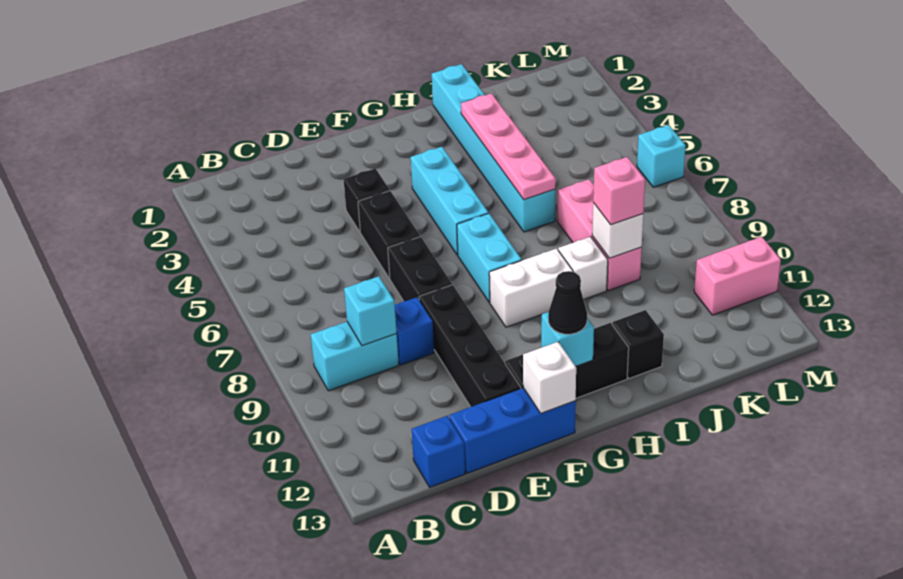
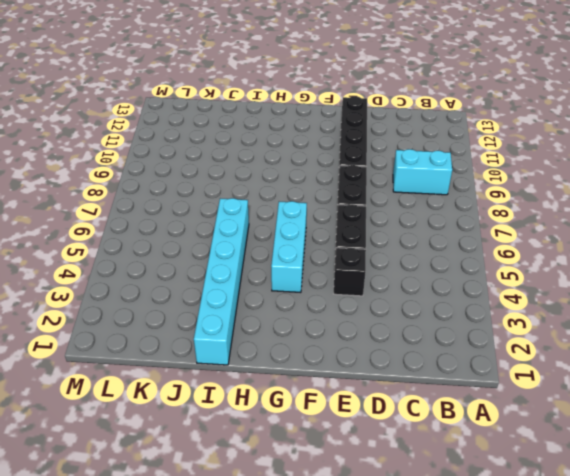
none -> blue 1x1 brick [412,416,465,487]
none -> blue 1x1 brick [395,297,434,365]
none -> blue 1x3 brick [449,388,576,473]

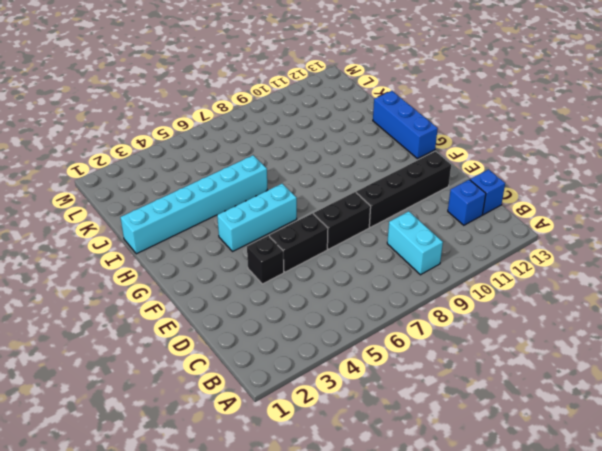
blue 1x1 brick [448,180,486,225] -> blue 1x1 brick moved to [395,297,434,365]
blue 1x3 brick [373,91,438,159] -> blue 1x3 brick moved to [449,388,576,473]
none -> black 1x3 brick [505,323,629,398]
none -> cyan 1x2 brick [457,213,522,303]
none -> white 1x2 brick [489,248,573,327]

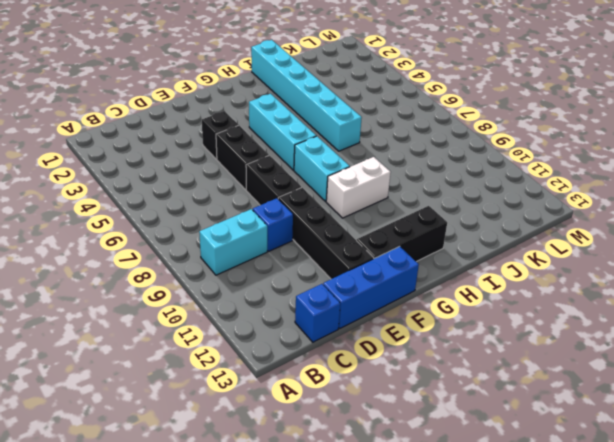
none -> white 1x1 brick [558,237,608,300]
none -> black 1x1 brick [612,310,664,379]
none -> pink 1x3 brick [558,179,642,291]

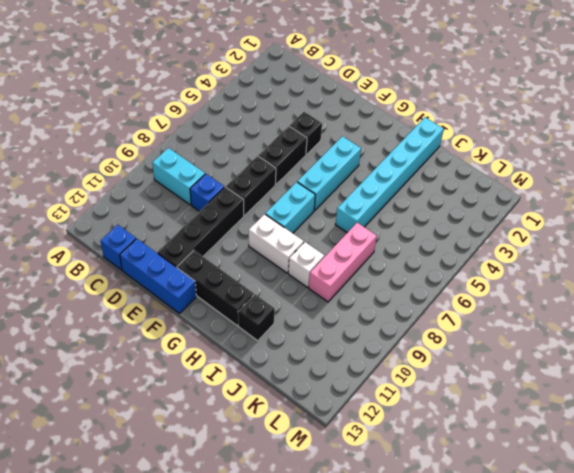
none -> pink 1x2 brick [694,237,781,315]
none -> cyan 1x1 brick [637,125,686,187]
none -> cyan 1x1 brick [344,276,397,346]

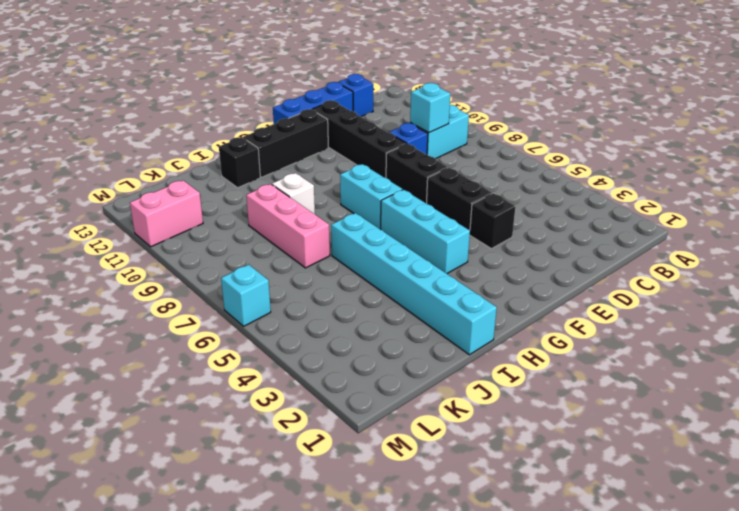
none -> white 1x2 brick [489,248,573,327]
none -> white 1x1 brick [523,342,576,413]
none -> cyan 1x1 brick [541,312,594,366]

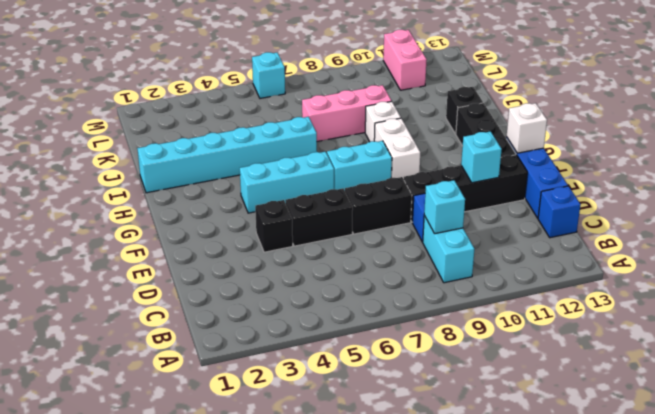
cyan 1x1 brick [461,131,502,183] -> cyan 1x1 brick moved to [541,312,594,366]
none -> pink 1x4 plate [461,93,556,200]
none -> white 1x1 brick [592,203,643,258]
none -> black 1x1 cone [548,271,587,334]

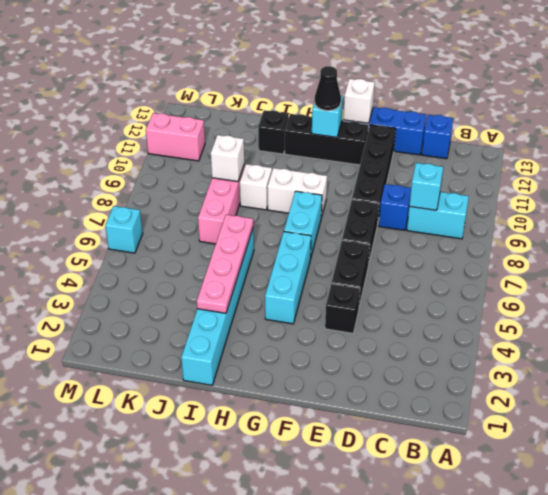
none -> pink 1x1 brick [593,157,645,225]

